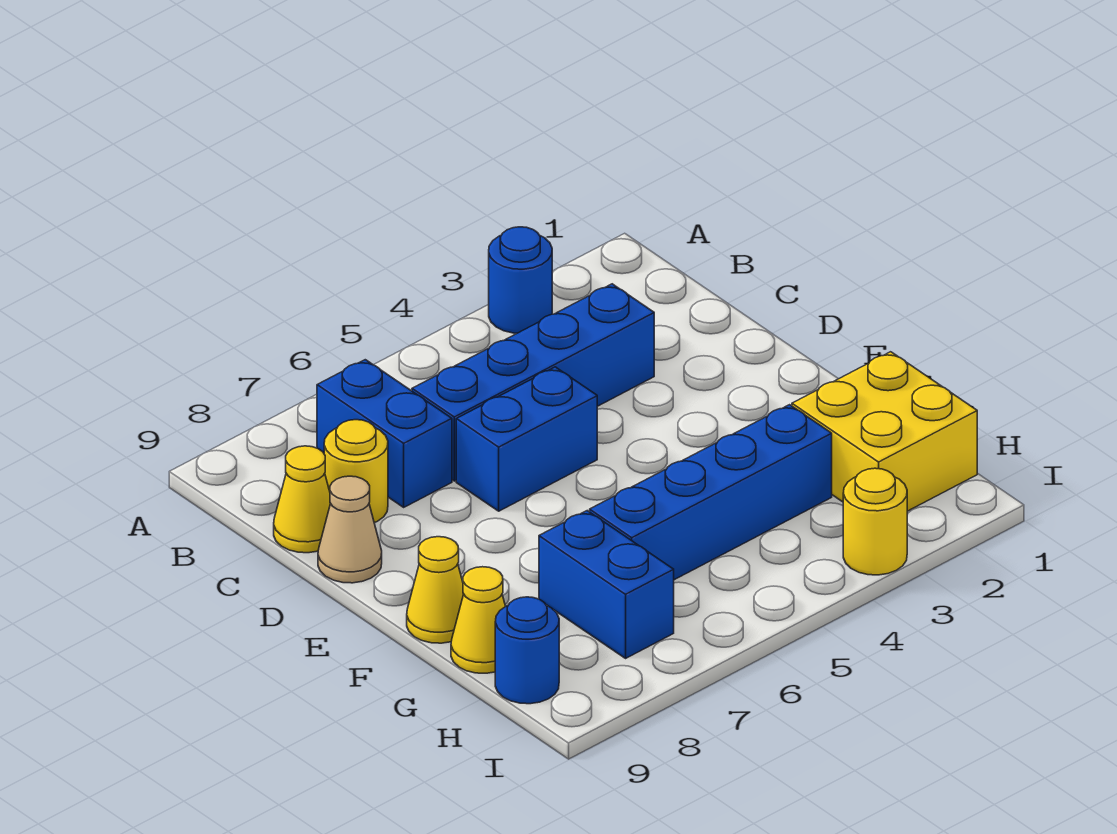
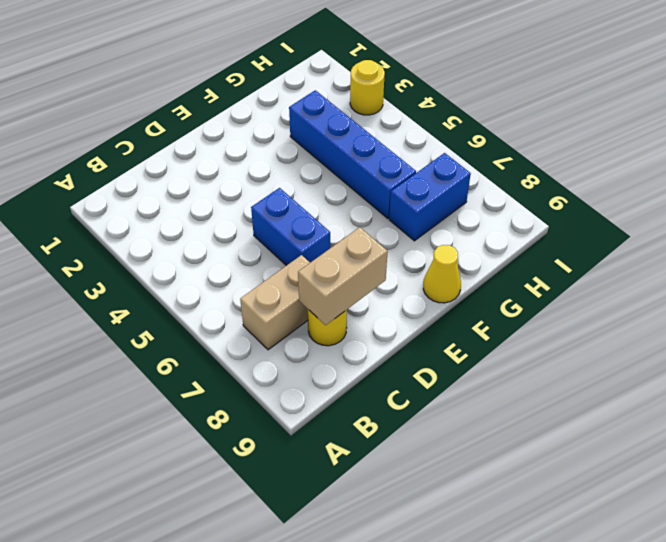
tan 1x2 brick [240,255,310,350] -> blue 1x2 brick [317,360,452,507]
tan 1x2 brick [298,227,388,325] -> none
none -> blue 1x1 round brick [489,227,552,333]
none -> blue 1x4 brick [412,284,654,481]
none -> yellow 1x1 cone [274,446,330,553]

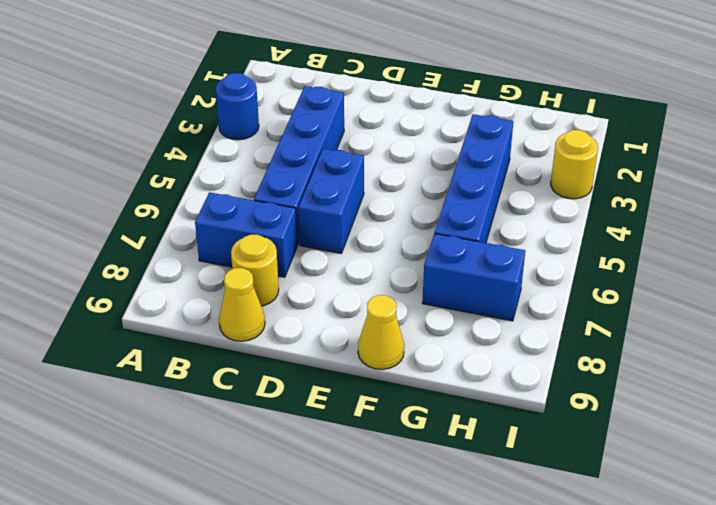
none -> tan 1x1 cone [318,476,382,583]
none -> yellow 2x2 brick [792,352,977,511]
none -> yellow 1x1 cone [451,567,505,673]

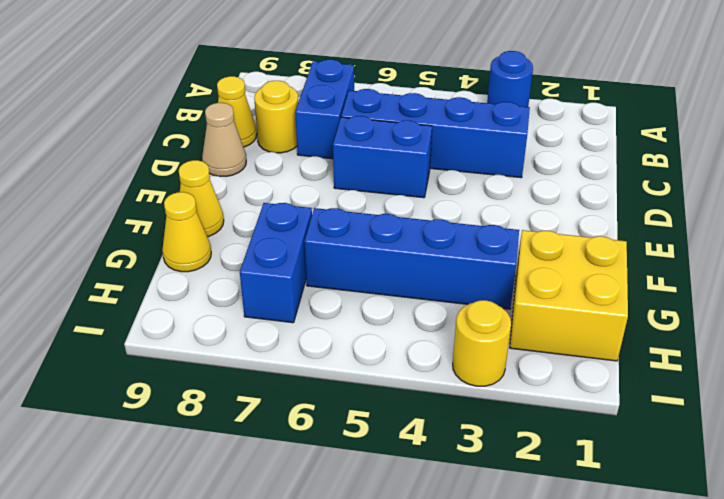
none -> blue 1x1 round brick [495,597,559,704]

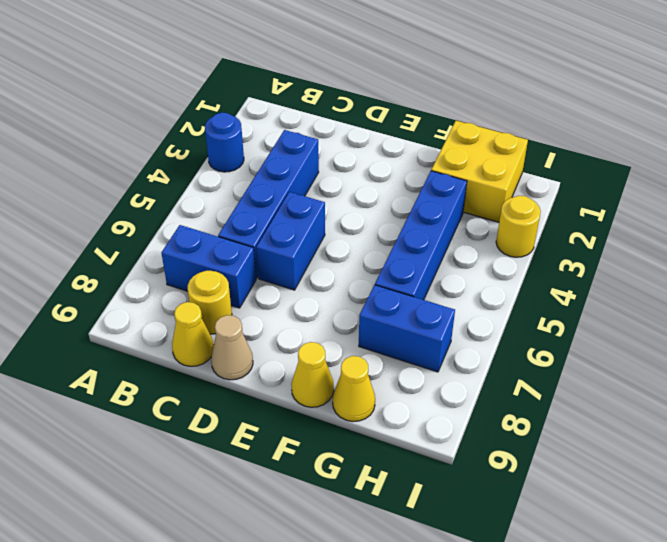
none -> blue 1x1 round brick [495,597,559,704]

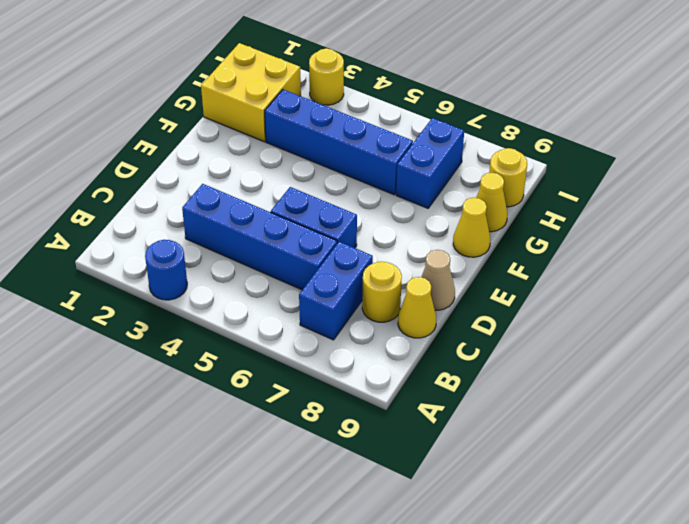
yellow 1x1 round brick [489,148,527,207] -> blue 1x1 round brick [495,597,559,704]

